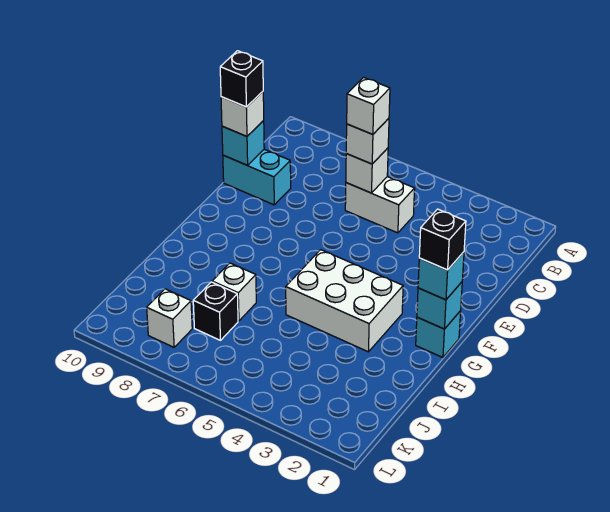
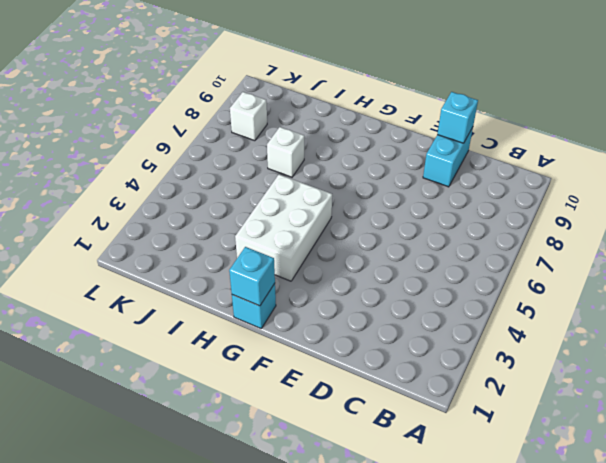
none -> white 1x2 brick [345,177,415,233]
none -> black 1x1 brick [193,282,238,340]
none -> white 1x1 brick [346,148,388,193]

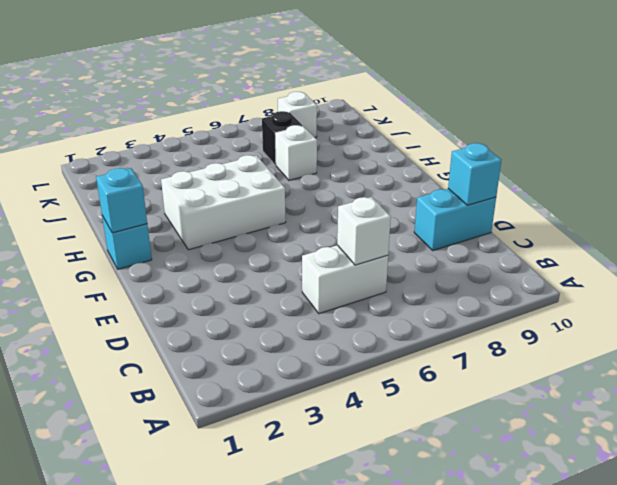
none -> white 1x1 brick [346,118,389,164]
none -> white 1x1 brick [221,92,264,136]
none -> cyan 1x1 brick [418,252,464,300]

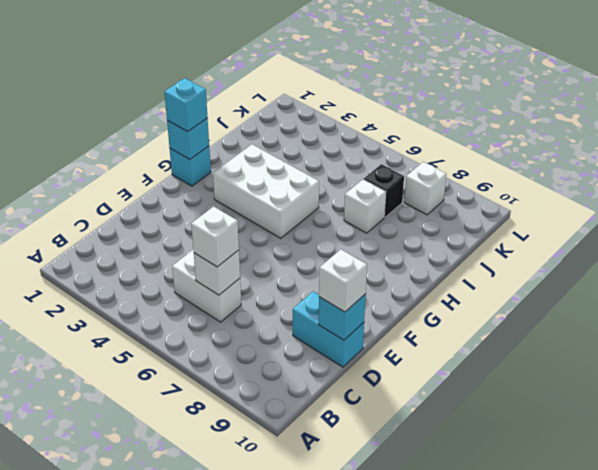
none -> white 1x1 brick [347,77,390,134]
none -> black 1x1 brick [220,51,263,107]
none -> black 1x1 brick [419,209,466,270]

